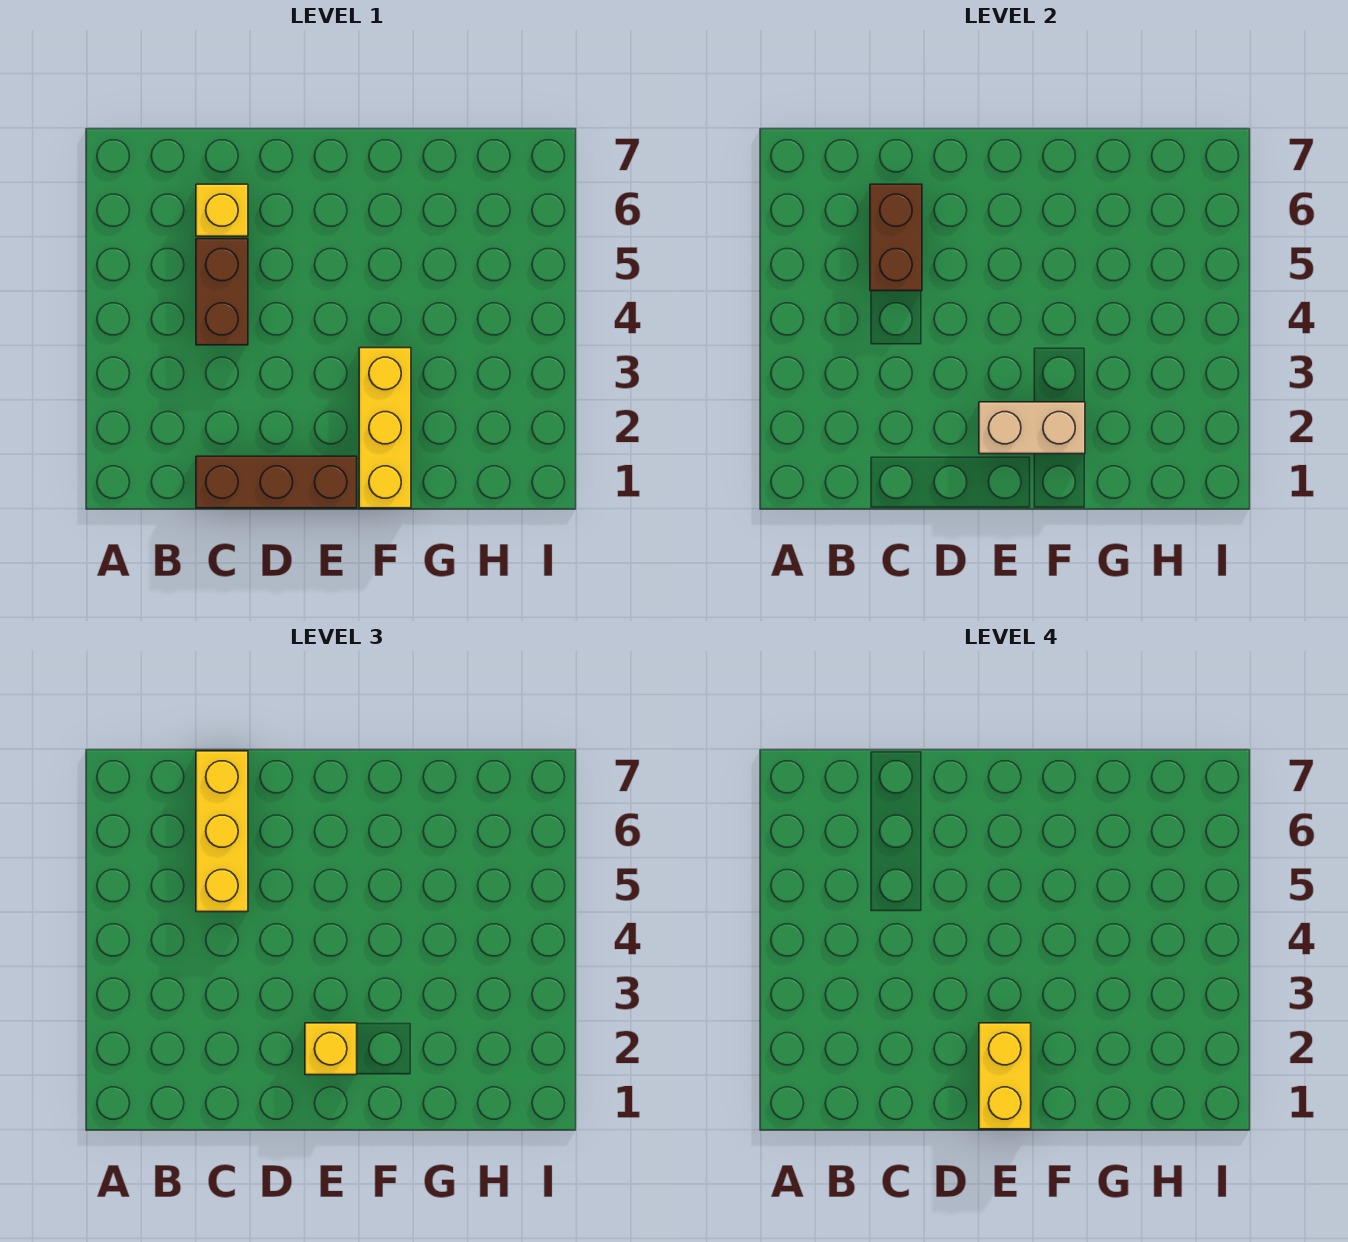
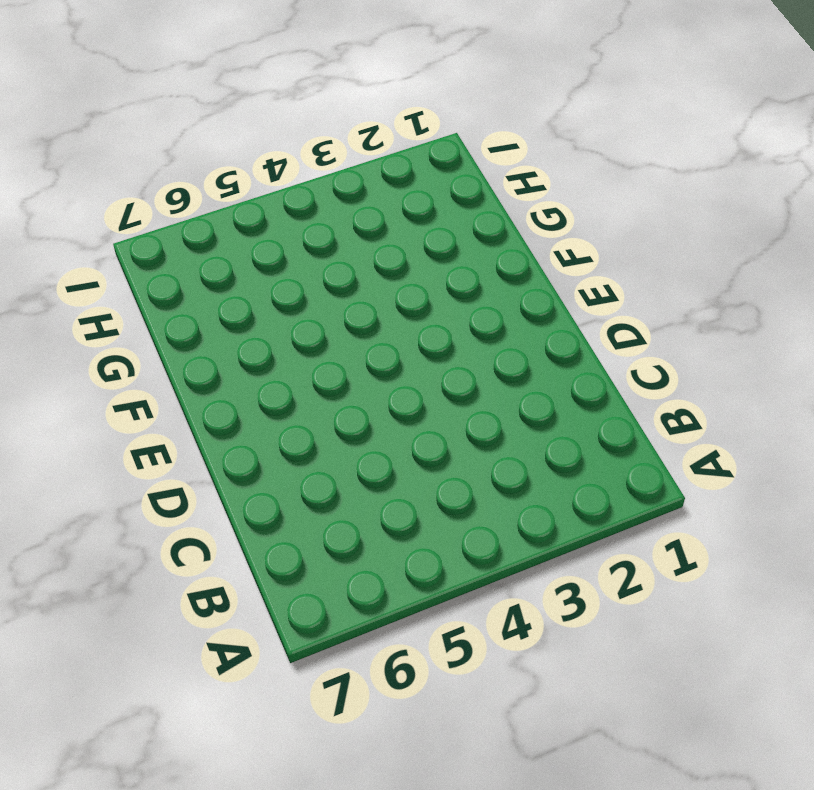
none -> brown 1x3 brick [196,456,357,508]
none -> brown 1x2 brick [196,239,248,345]

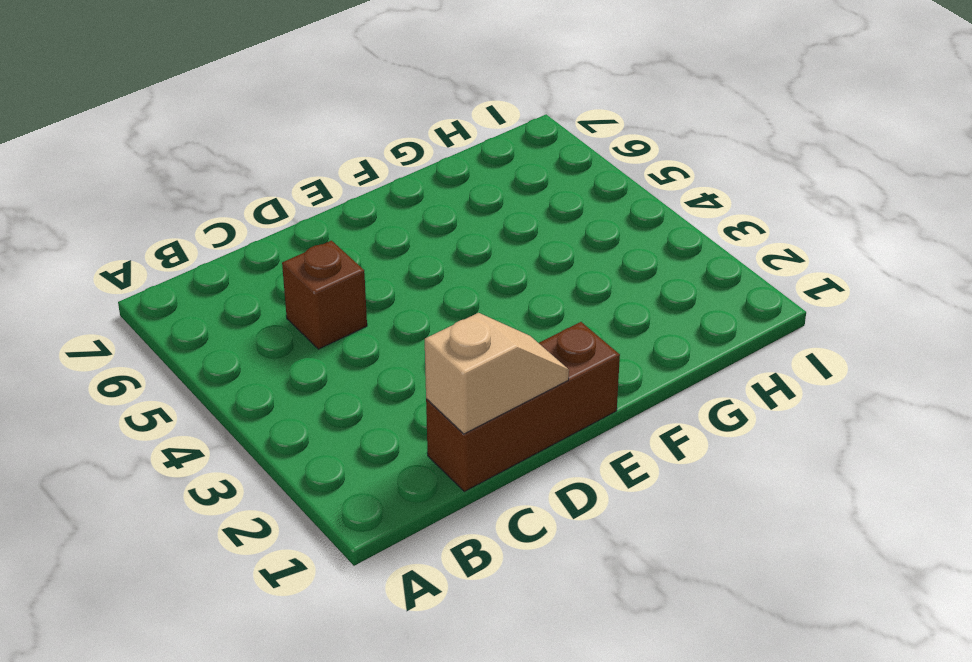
tan 1x2 slope [425,313,569,434] -> none
brown 1x1 brick [282,241,367,349] -> brown 1x2 brick [196,239,248,345]
none -> yellow 1x1 brick [196,184,248,236]
none -> yellow 1x3 brick [359,348,411,508]

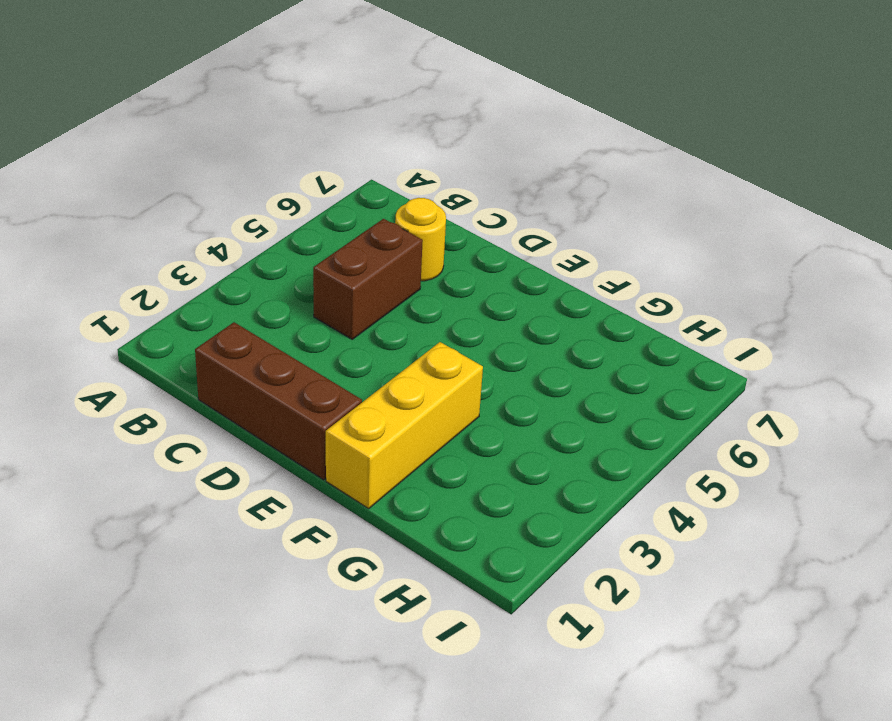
yellow 1x1 round brick [395,198,446,281] -> yellow 1x1 brick [196,184,248,236]
none -> brown 1x2 brick [870,184,922,291]
none -> tan 1x2 brick [979,402,1085,454]

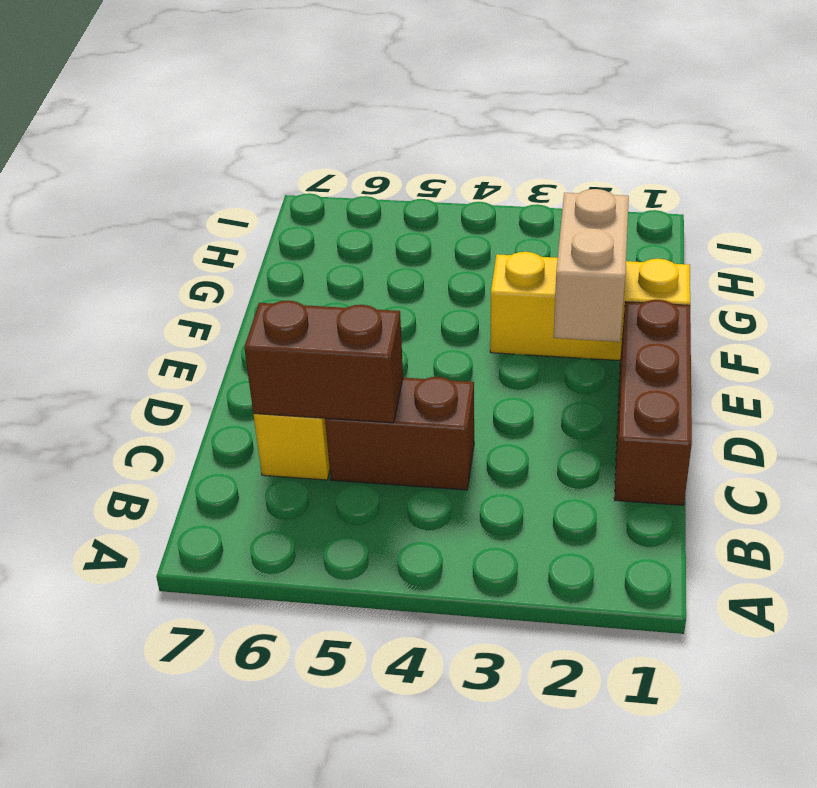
none -> yellow 1x3 brick [196,751,248,912]
none -> yellow 1x1 brick [305,1023,357,1075]

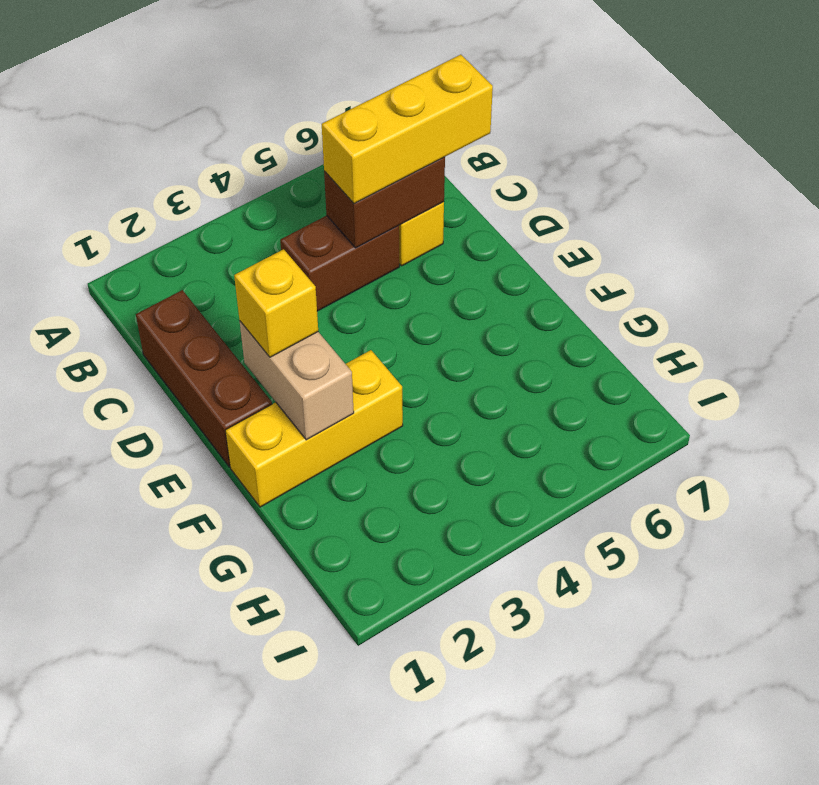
none -> yellow 1x2 brick [979,1023,1031,1129]

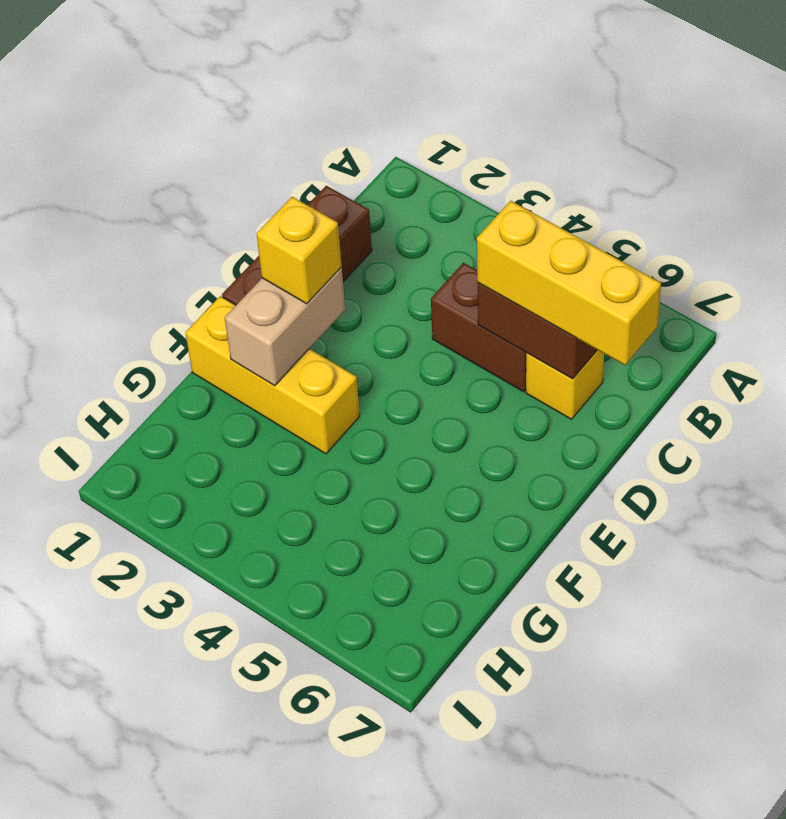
none -> yellow 1x2 brick [979,1023,1031,1129]

